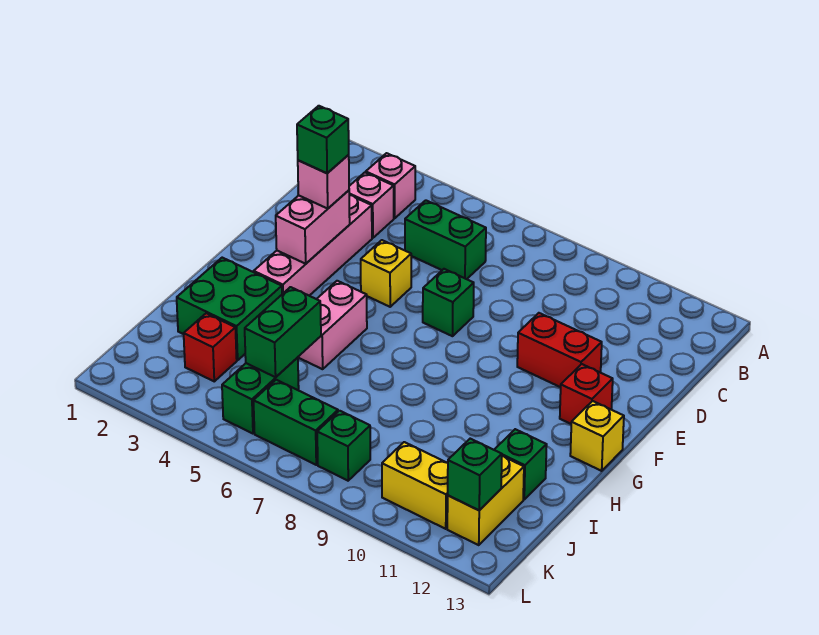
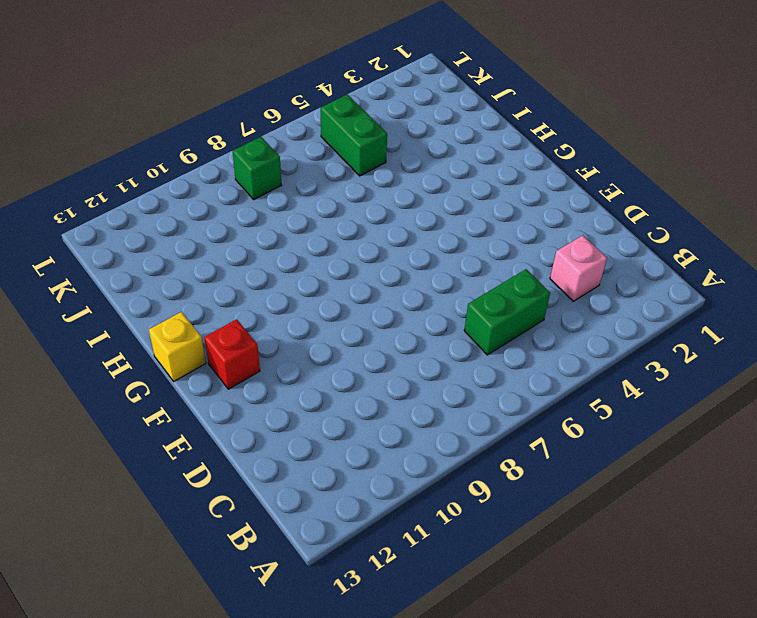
none -> pink 1x1 brick [366,153,415,218]
none -> pink 1x4 brick [254,195,372,296]
none -> yellow 1x1 brick [361,240,411,307]

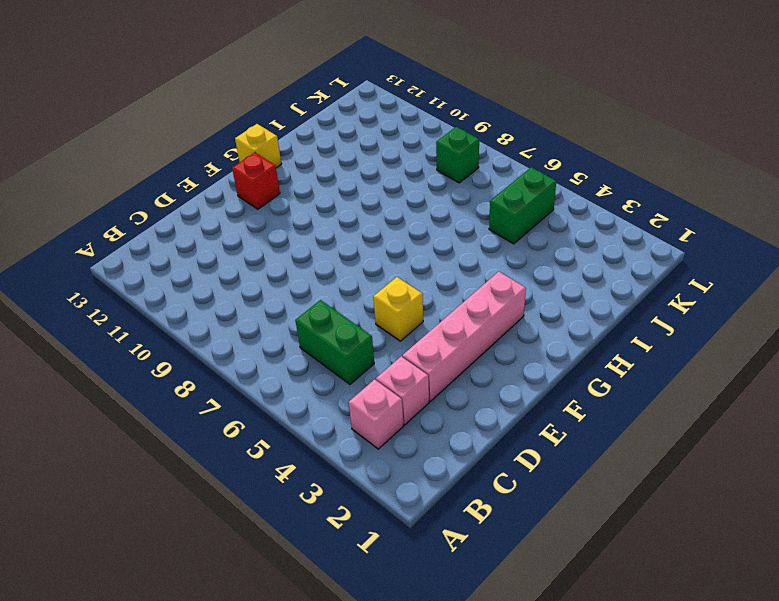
none -> green 1x1 brick [423,269,474,336]
none -> red 1x2 brick [517,313,602,387]
none -> pink 1x2 brick [298,281,367,369]

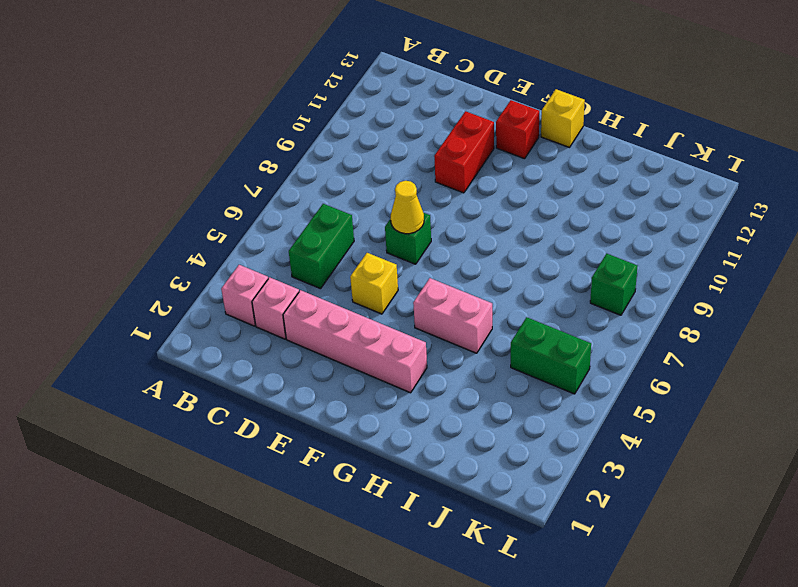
yellow 1x1 cone [391,181,424,234] -> none
none -> green 2x2 brick [177,258,282,360]
none -> green 1x1 brick [494,429,547,499]
none -> red 1x1 brick [184,313,237,381]

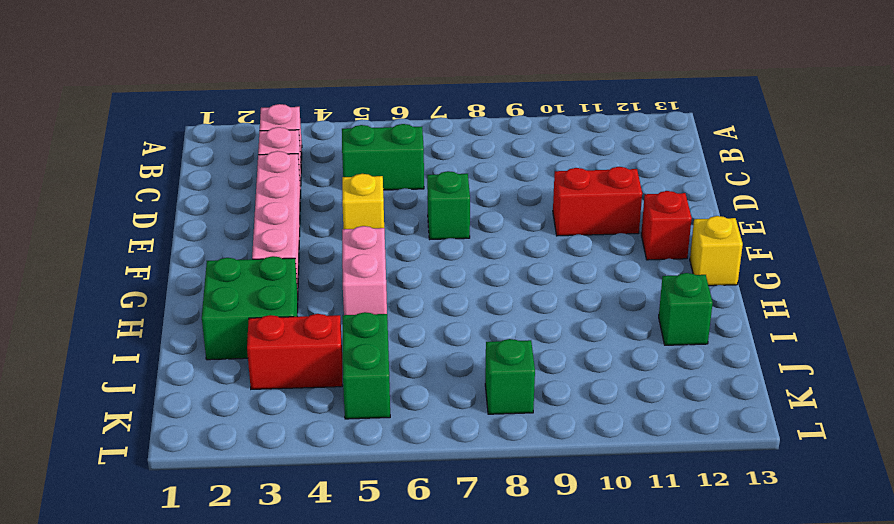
red 1x2 brick [247,314,342,389] -> red 1x1 brick [184,313,237,381]
none -> yellow 1x2 brick [447,456,524,545]
none -> green 1x2 brick [254,380,338,465]
none -> yellow 1x2 brick [382,442,448,529]

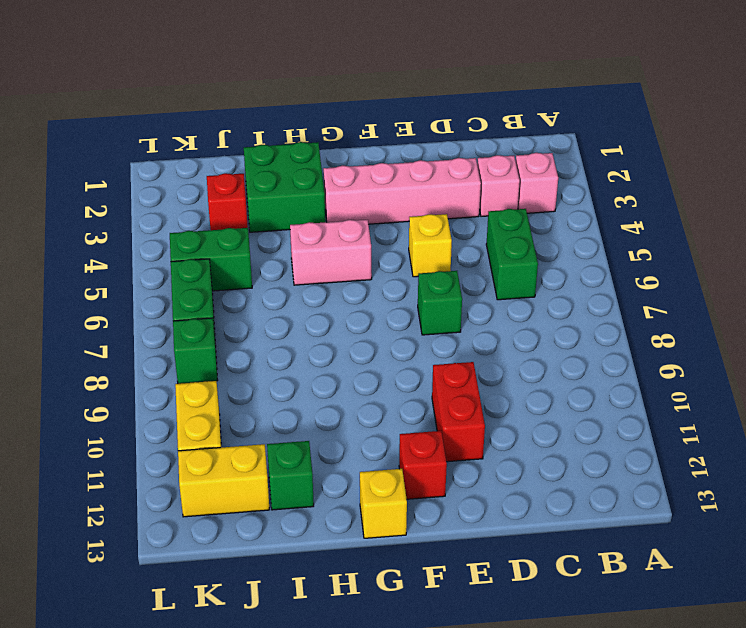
none -> pink 1x2 brick [276,190,350,264]
none -> green 1x2 brick [245,287,321,377]
none -> green 1x1 brick [448,439,502,510]

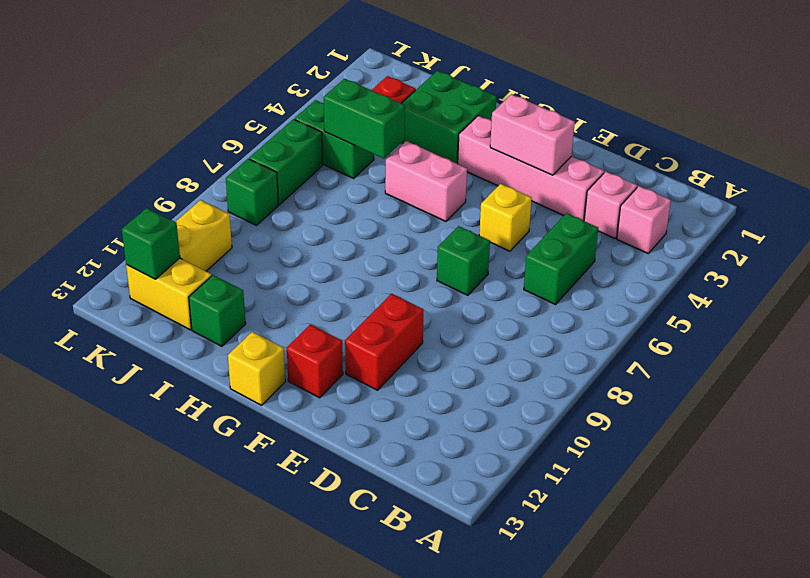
none -> pink 1x1 brick [298,155,349,209]
none -> green 1x1 brick [297,106,349,173]

